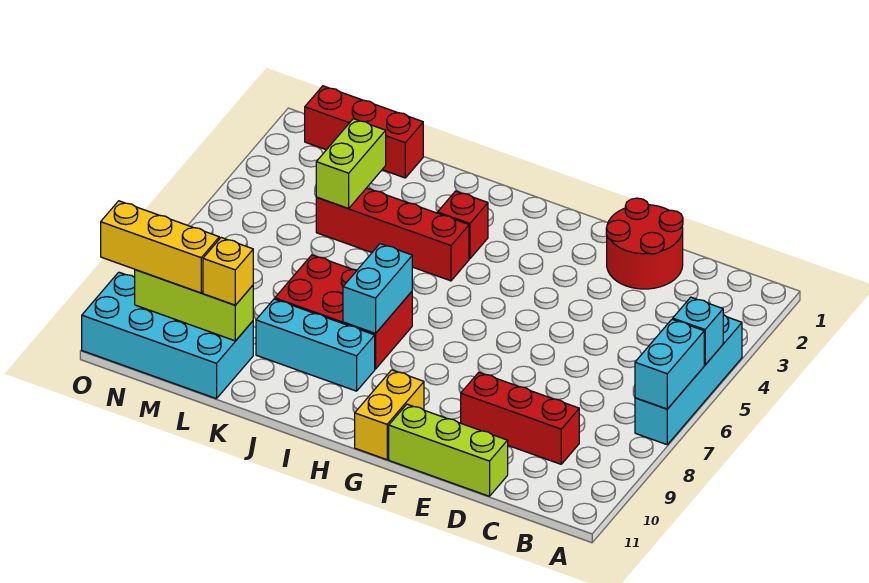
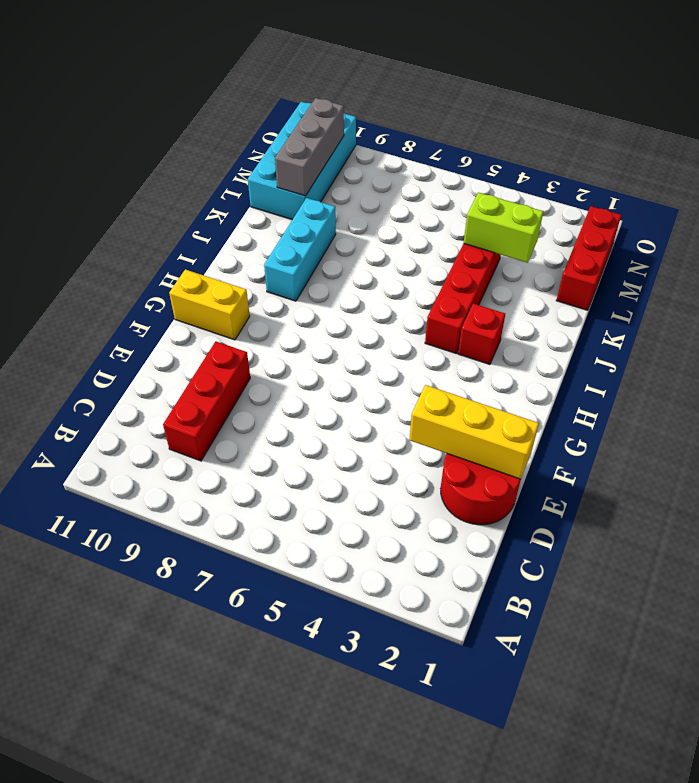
yellow 1x3 brick [409,385,539,479] -> yellow 1x3 brick turned to [101,201,219,293]
grey 1x3 brick [275,98,344,196] -> lime 1x3 brick [135,270,253,341]
none -> cyan 1x4 brick [635,315,742,445]
none -> lime 1x3 brick [389,404,508,496]
none -> red 2x3 brick [275,255,412,369]

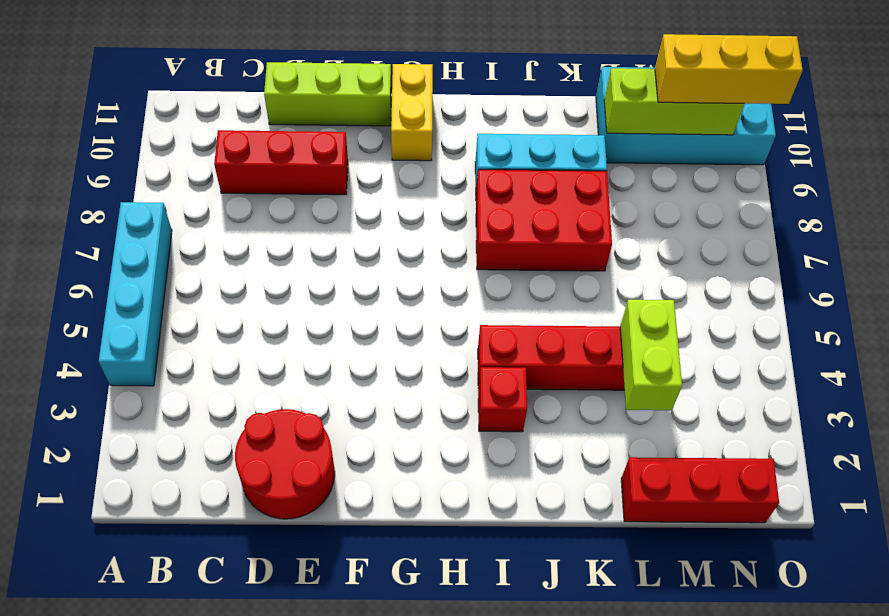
none -> cyan 1x1 brick [673,297,723,365]
none -> cyan 1x2 brick [635,319,704,409]
none -> cyan 1x2 brick [343,244,412,334]

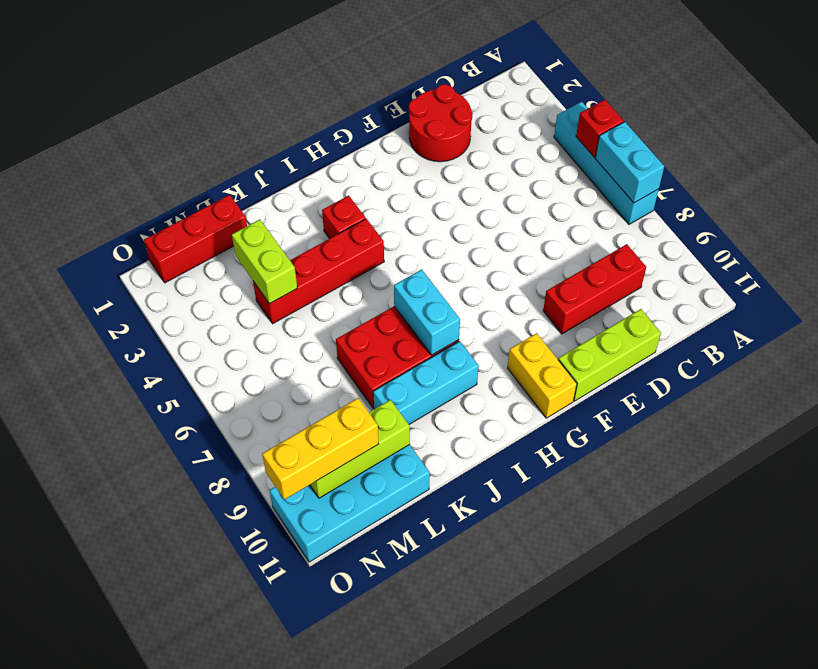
red 1x1 brick [576,100,624,157] -> cyan 1x1 brick [673,297,723,365]
none -> yellow 1x1 brick [203,238,253,305]

